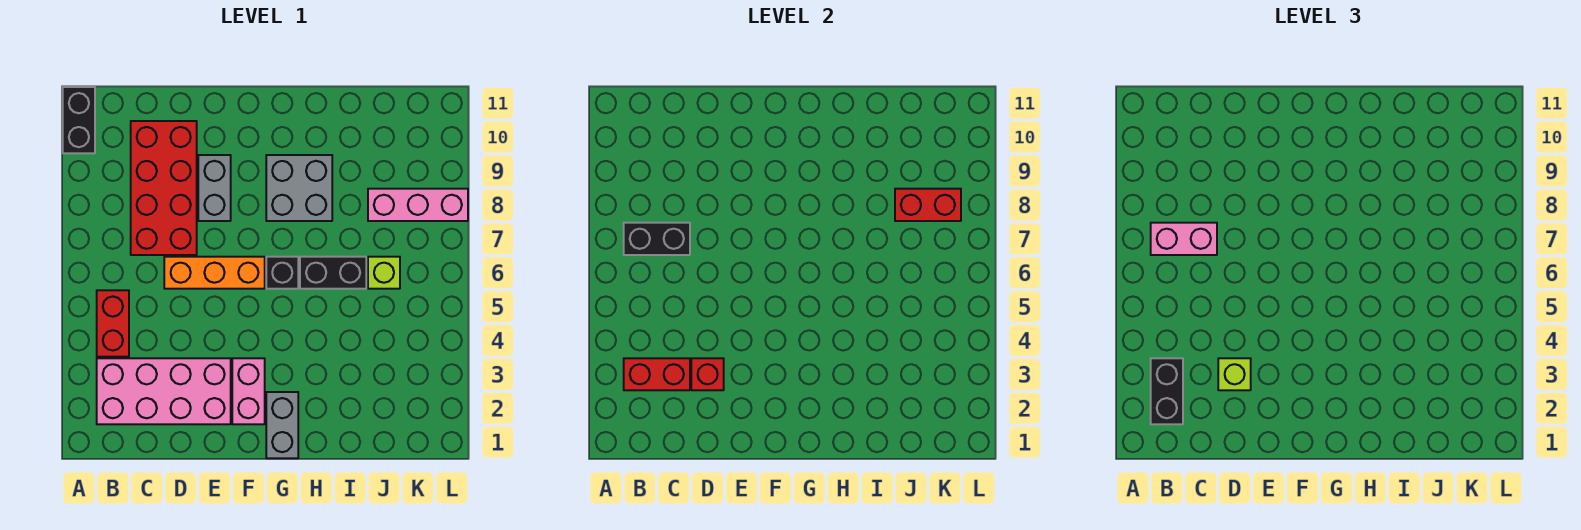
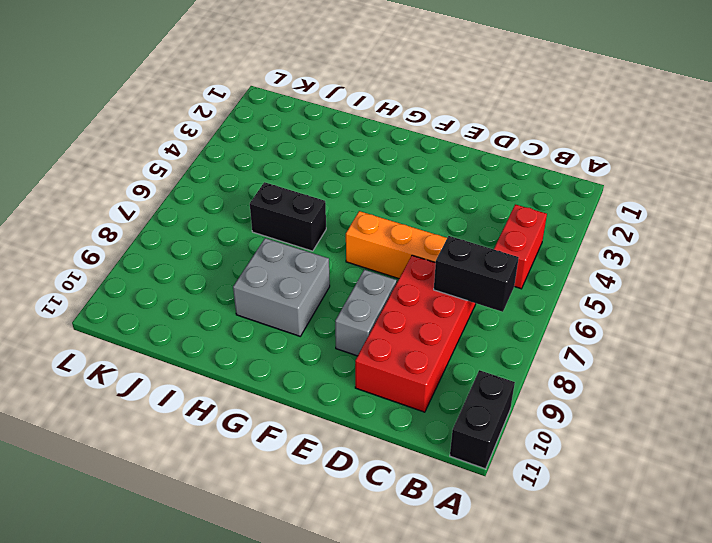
none -> pink 2x4 brick [97,358,231,424]
none -> pink 1x2 brick [232,358,265,424]
none -> grey 1x2 brick [266,392,298,458]

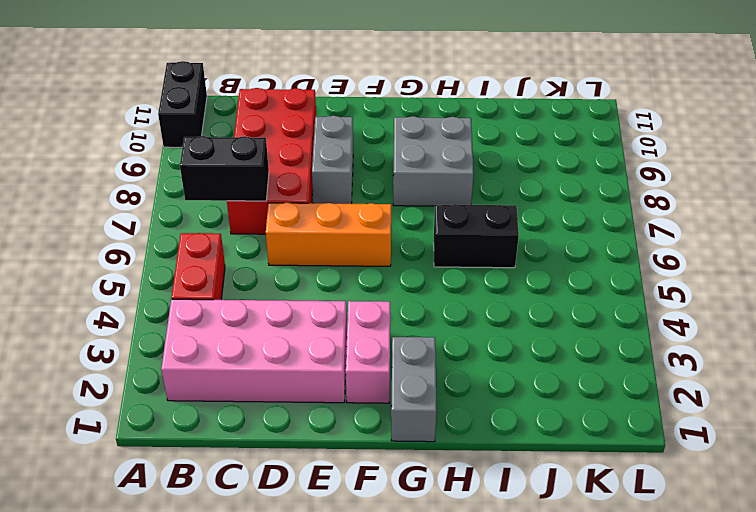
none -> black 1x1 brick [266,257,298,289]
none -> lime 1x1 brick [368,257,400,289]
none -> pink 1x3 brick [368,189,468,221]

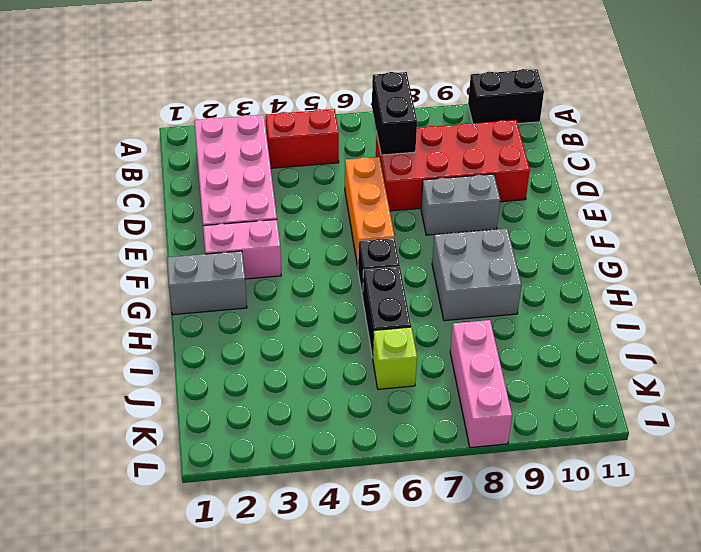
none -> red 1x2 brick [624,358,690,390]
none -> red 1x1 brick [691,358,724,390]
none -> red 1x2 brick [895,189,961,221]

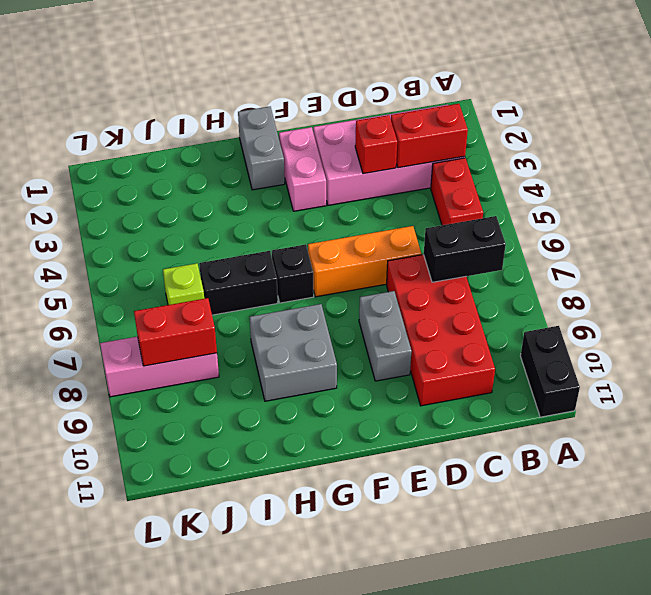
none -> black 1x2 brick [1151,358,1183,424]
none -> pink 1x2 brick [1151,223,1217,255]
none -> lime 1x1 brick [1218,358,1251,390]

